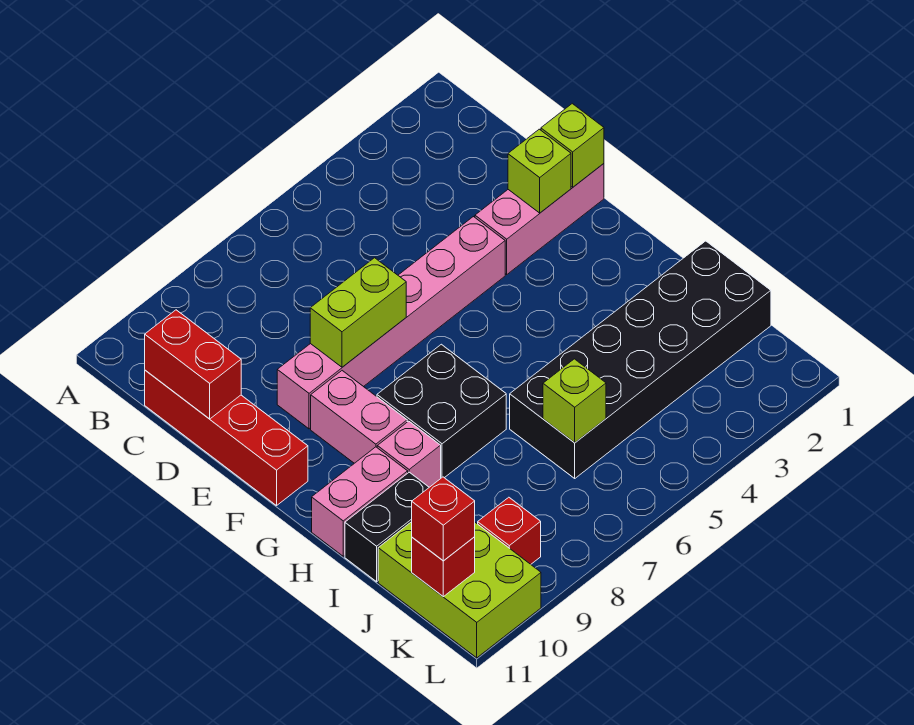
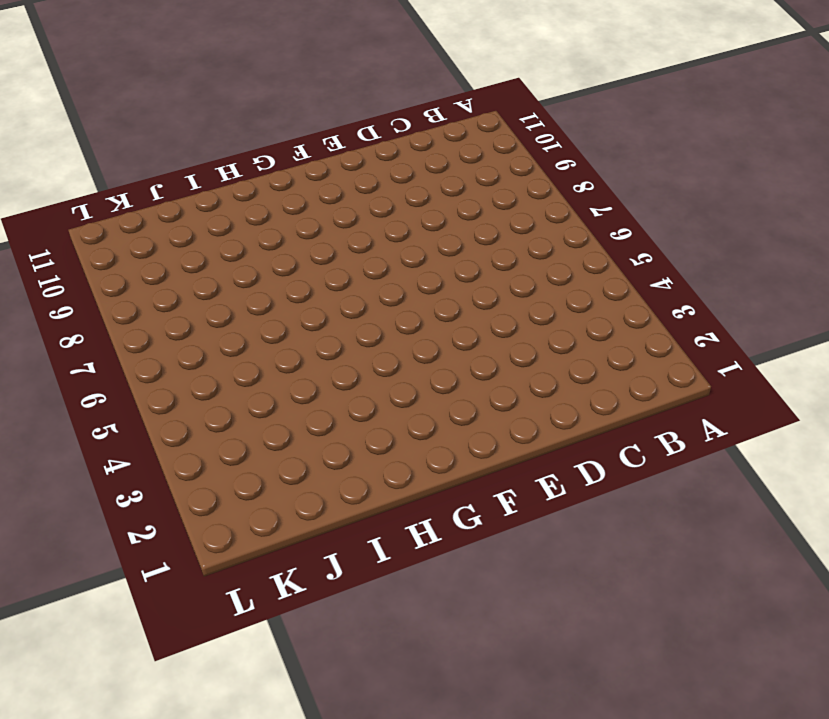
none -> red 1x4 brick [145,370,308,506]
none -> pink 1x3 brick [475,164,604,274]
none -> pink 1x6 brick [277,217,505,429]

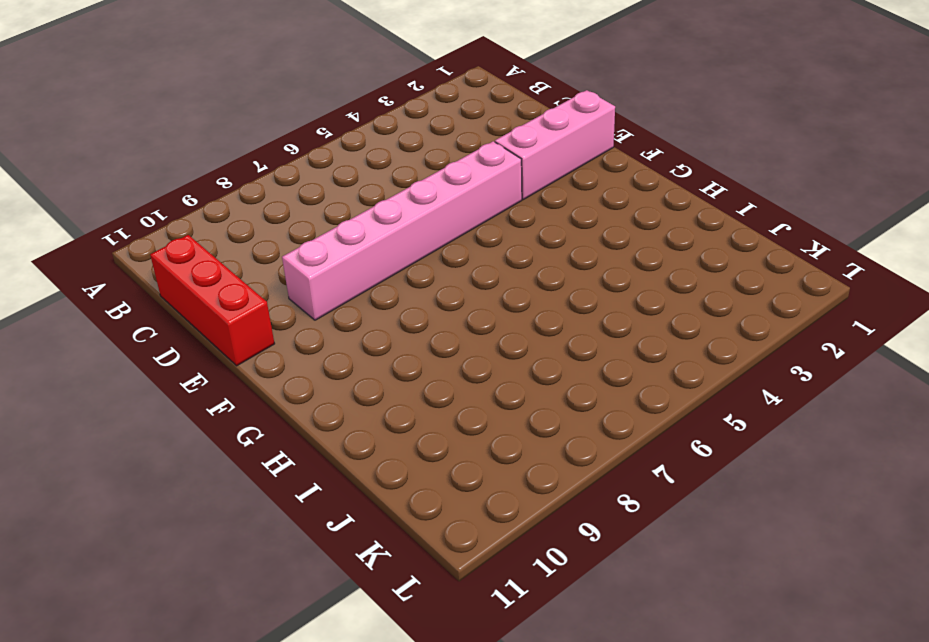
red 1x3 brick [150,235,275,366] -> red 1x4 brick [145,370,308,506]
none -> pink 1x2 brick [311,371,407,463]
none -> black 2x2 brick [377,344,506,478]
none -> pink 1x1 brick [377,421,441,487]

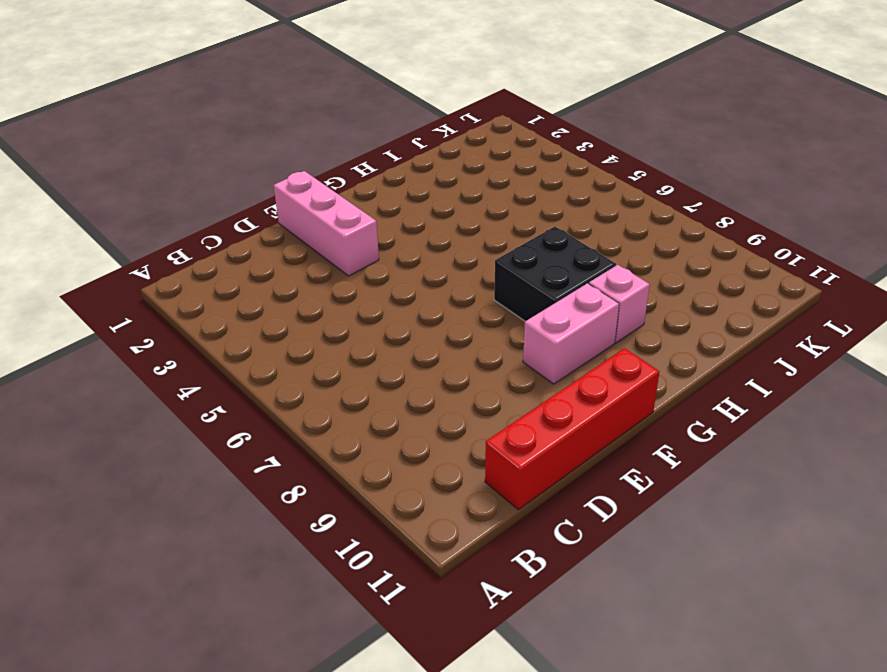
none -> pink 1x6 brick [277,217,505,429]
none -> pink 1x2 brick [312,447,408,556]
none -> black 2x6 brick [510,241,771,478]

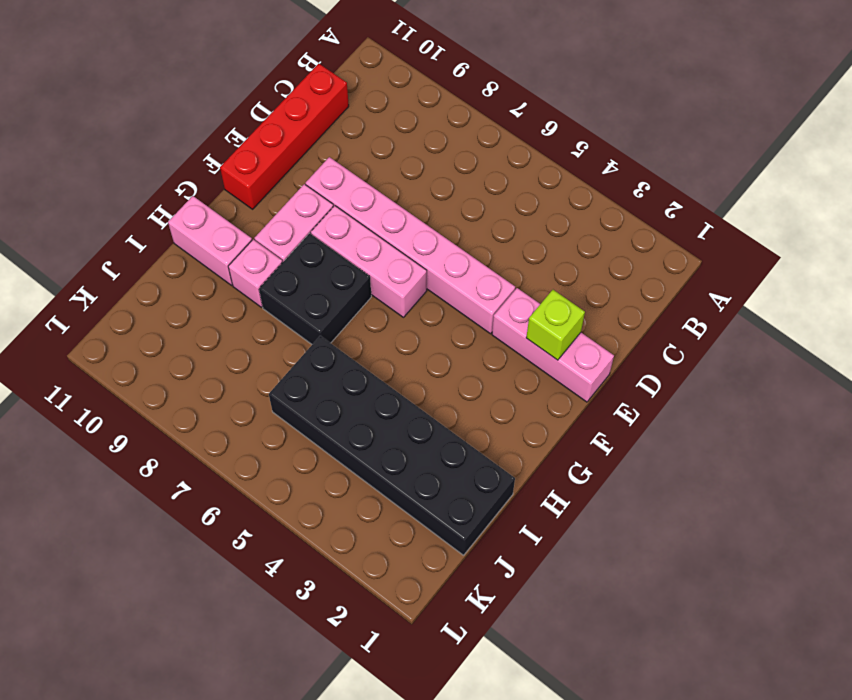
pink 1x3 brick [311,206,427,317] -> none
none -> black 1x2 brick [345,472,429,582]
none -> lime 2x3 brick [378,522,541,658]
none -> red 1x1 brick [478,497,541,564]

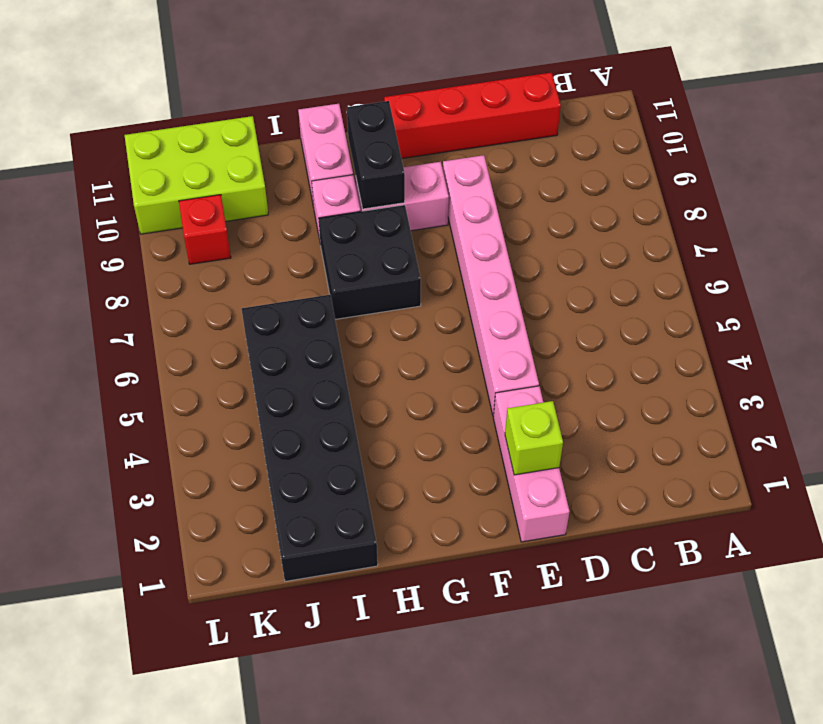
black 1x2 brick [347,101,405,209] -> black 1x2 brick moved to [345,472,429,582]
none -> red 1x2 brick [145,310,241,419]
none -> lime 1x1 brick [541,104,604,187]
none -> lime 1x2 brick [310,258,406,367]

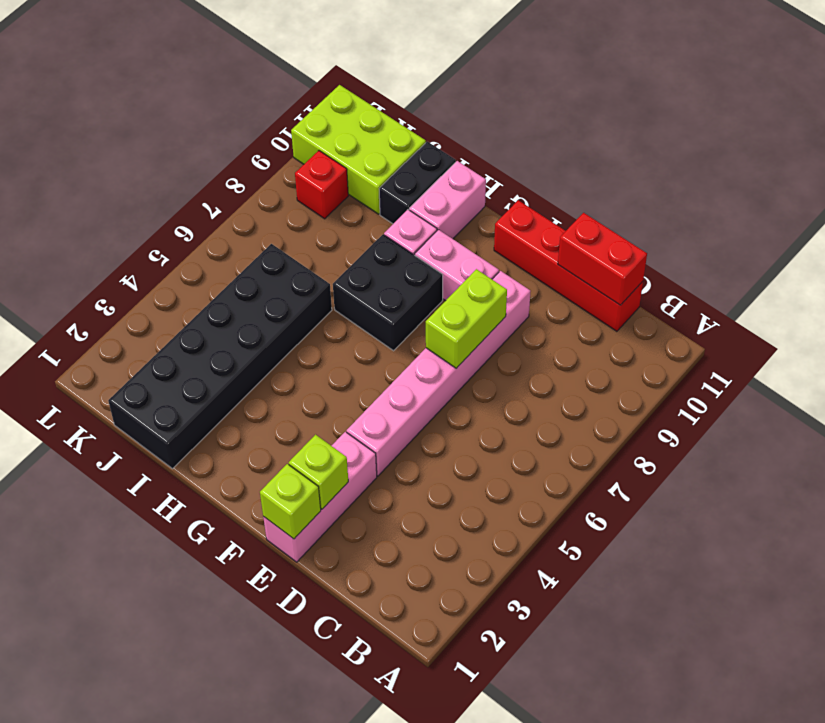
none -> lime 1x1 brick [543,359,606,443]
none -> red 1x1 brick [412,537,475,597]
none -> red 1x1 brick [412,477,475,561]

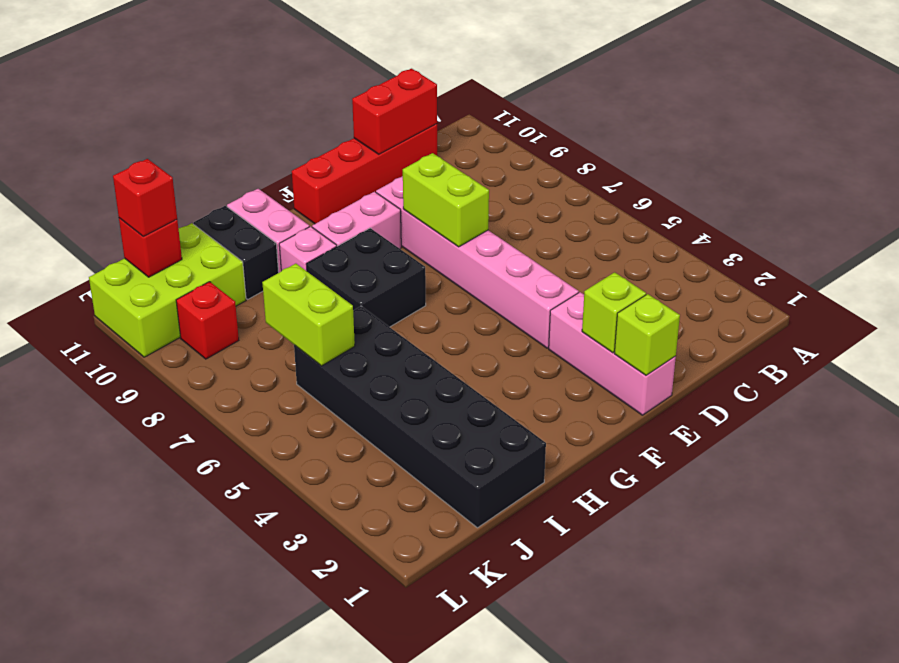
lime 1x2 brick [262,264,355,366] -> lime 1x1 brick [543,359,606,443]

